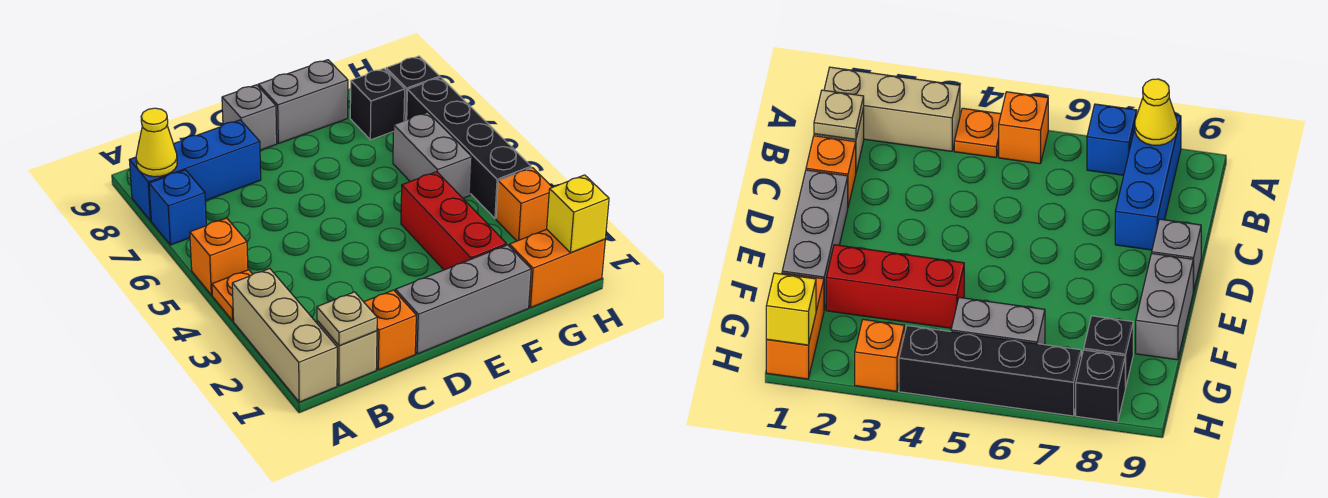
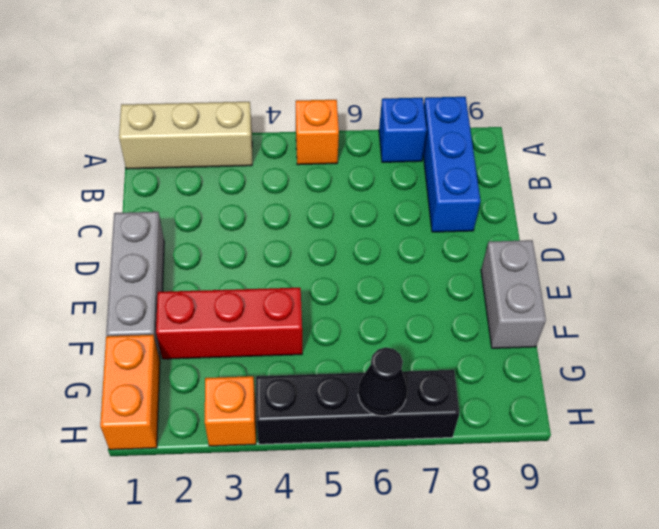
black 1x1 cone [358,347,407,416] -> none
none -> orange 1x1 plate [212,270,252,321]
none -> tan 1x1 brick [317,321,377,386]
none -> orange 1x1 brick [364,290,416,370]

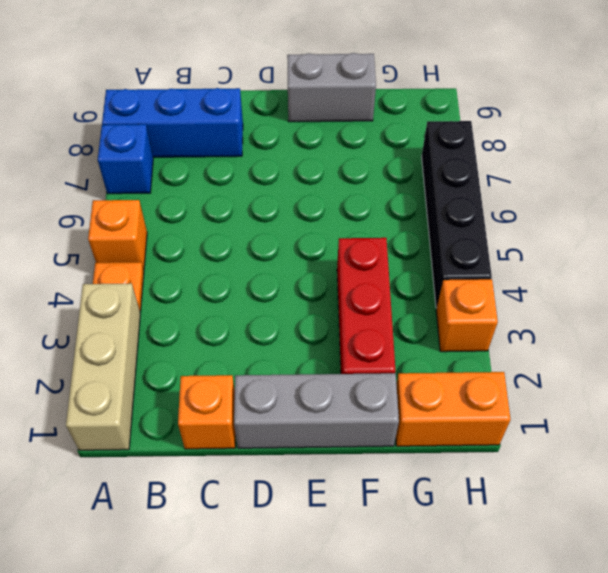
none -> tan 1x1 brick [317,321,377,386]
none -> grey 1x1 brick [222,85,277,150]
none -> grey 1x2 brick [393,112,472,198]

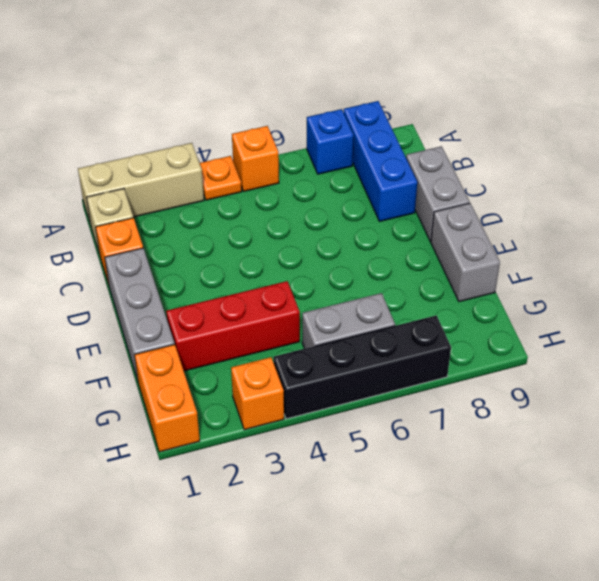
grey 1x2 brick [406,146,470,241] -> grey 1x1 brick [222,85,277,150]
none -> black 1x1 brick [350,69,405,140]
none -> black 1x1 brick [386,56,440,121]
none -> yellow 1x1 cone [136,108,177,177]

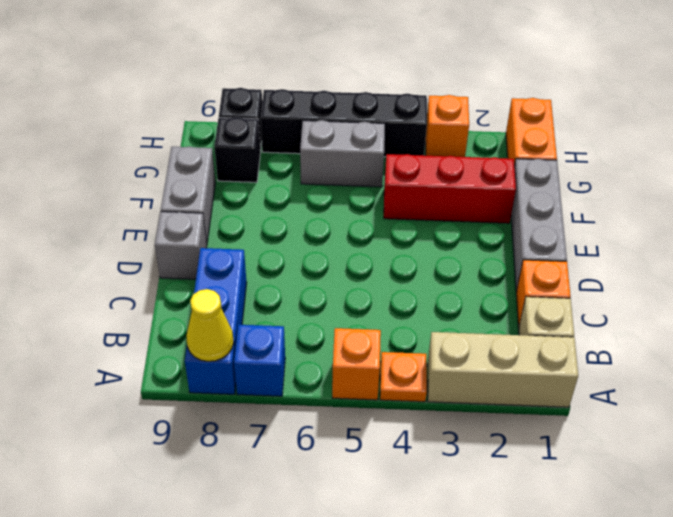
none -> tan 1x1 plate [317,292,377,346]
none -> yellow 1x1 brick [547,175,609,253]

